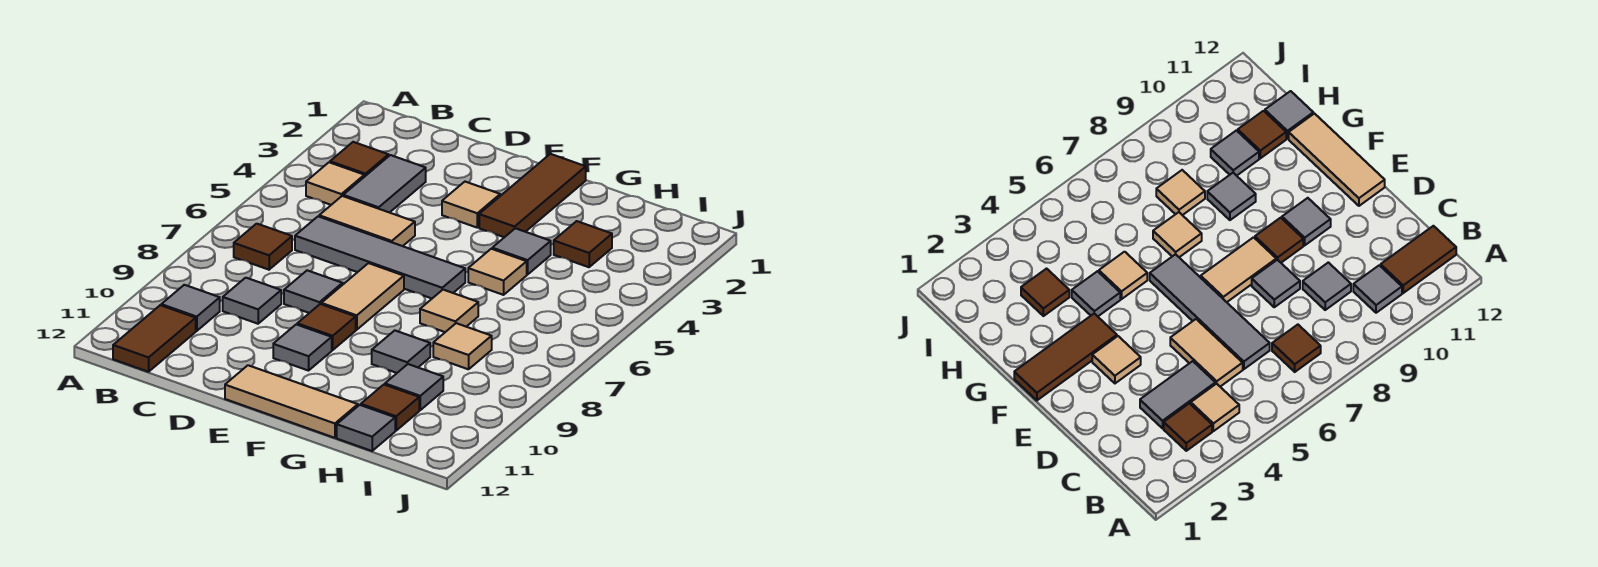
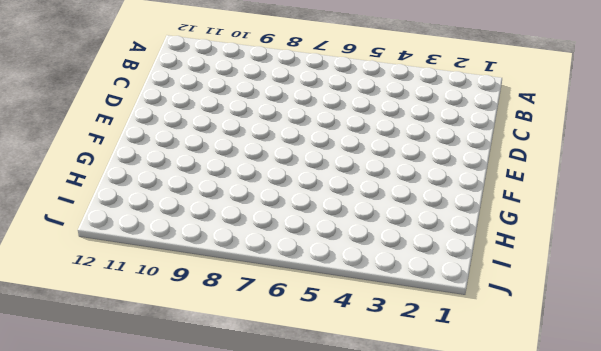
none -> brown 1x1 tile [330,142,389,177]
none -> tan 1x1 tile [306,162,364,205]
none -> brown 1x1 tile [234,224,292,270]

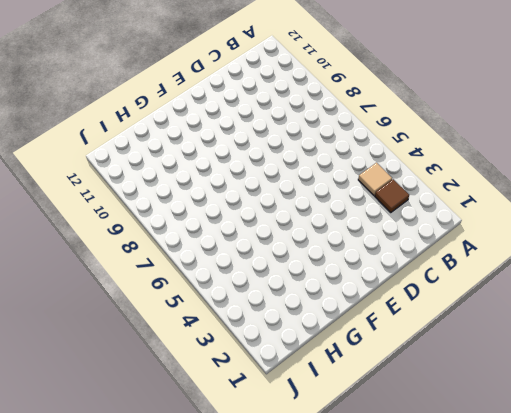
none -> brown 1x1 tile [234,224,292,270]
none -> grey 1x1 tile [161,285,220,331]
none -> brown 1x2 tile [113,305,196,372]

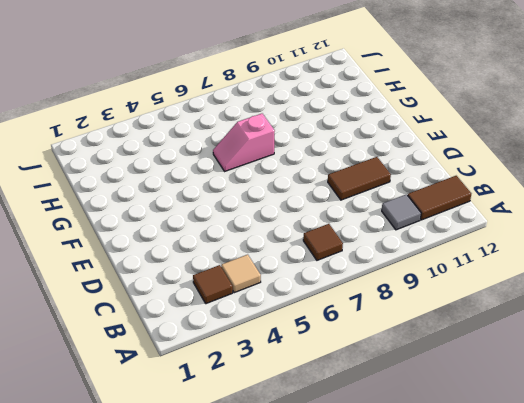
brown 1x2 tile [328,157,391,200] -> none
pink 1x2 slope [213,114,275,171] -> tan 1x1 tile [420,290,478,332]
none -> grey 1x2 tile [343,155,426,213]
none -> tan 1x2 tile [319,196,415,246]
none -> grey 1x4 tile [295,216,465,298]

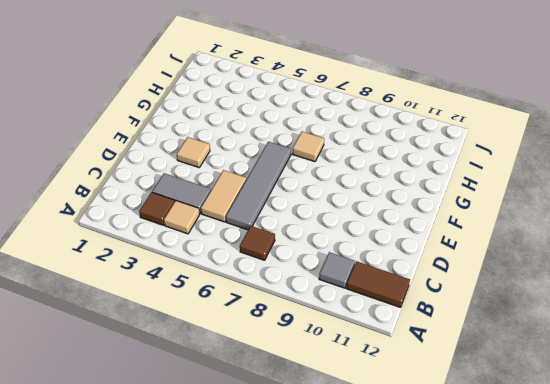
none -> grey 1x1 tile [223,278,281,324]
none -> grey 1x1 tile [284,270,343,313]
none -> tan 1x2 tile [321,263,404,330]

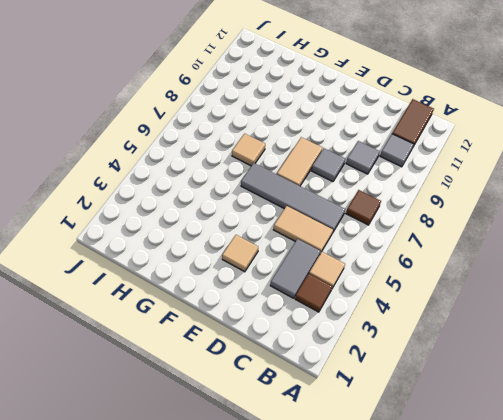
none -> brown 1x1 tile [297,304,356,350]
none -> grey 1x1 tile [273,324,332,371]
none -> tan 1x3 tile [225,365,358,438]

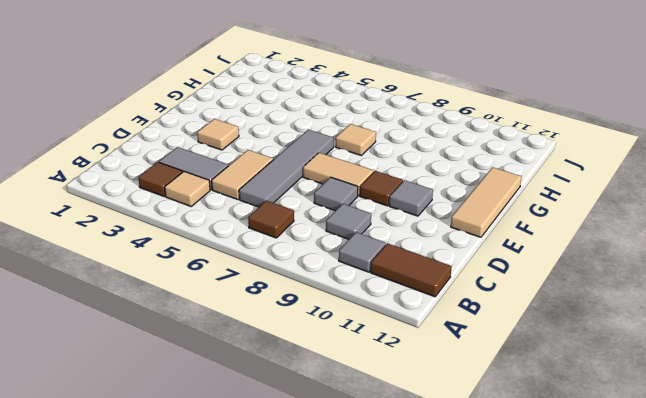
none -> brown 1x3 tile [479,154,586,237]
none -> grey 1x1 tile [492,228,551,274]
none -> tan 1x1 tile [468,249,527,295]

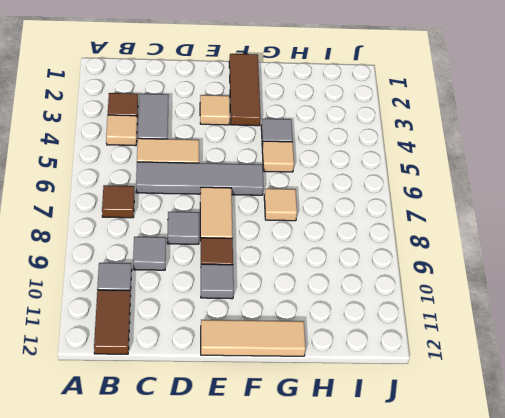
none -> grey 1x1 tile [372,331,430,373]
none -> brown 1x1 tile [554,221,612,267]
none -> tan 1x1 tile [433,323,492,369]

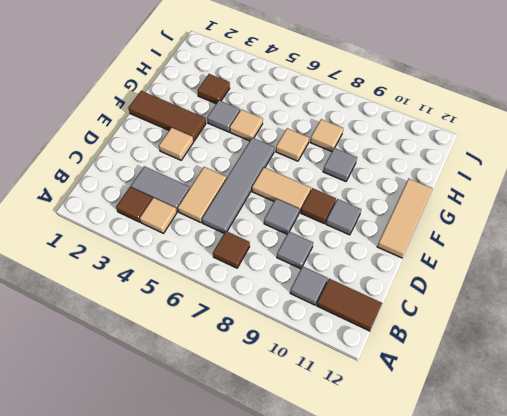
none -> grey 1x1 tile [385,364,443,410]
none -> brown 1x1 tile [361,385,419,430]
none -> grey 1x1 tile [337,405,395,451]

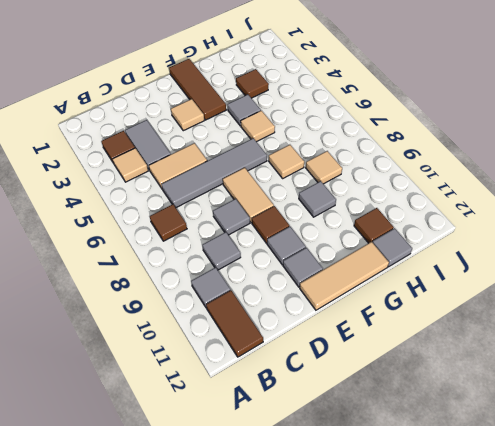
grey 1x1 tile [283,248,323,287] -> grey 1x1 tile moved to [385,364,443,410]

